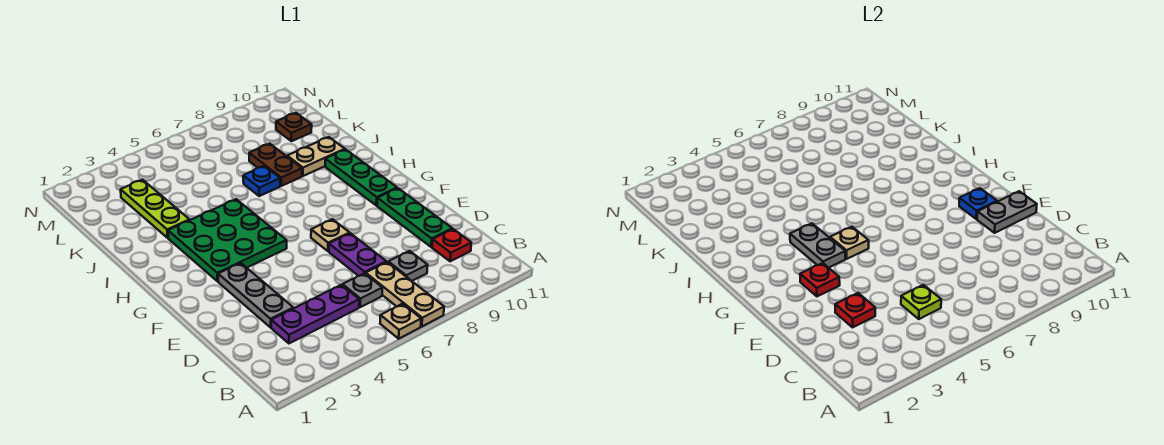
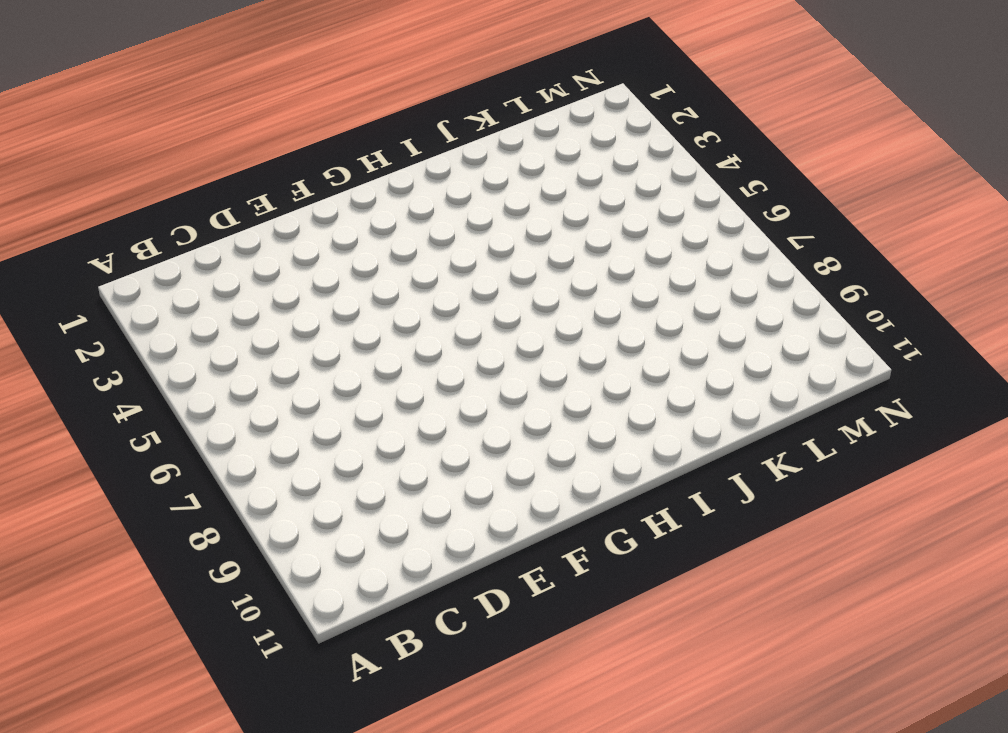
none -> tan 1x1 plate [380,304,421,339]
none -> tan 1x3 plate [366,262,444,326]
none -> purple 1x3 plate [271,285,359,343]

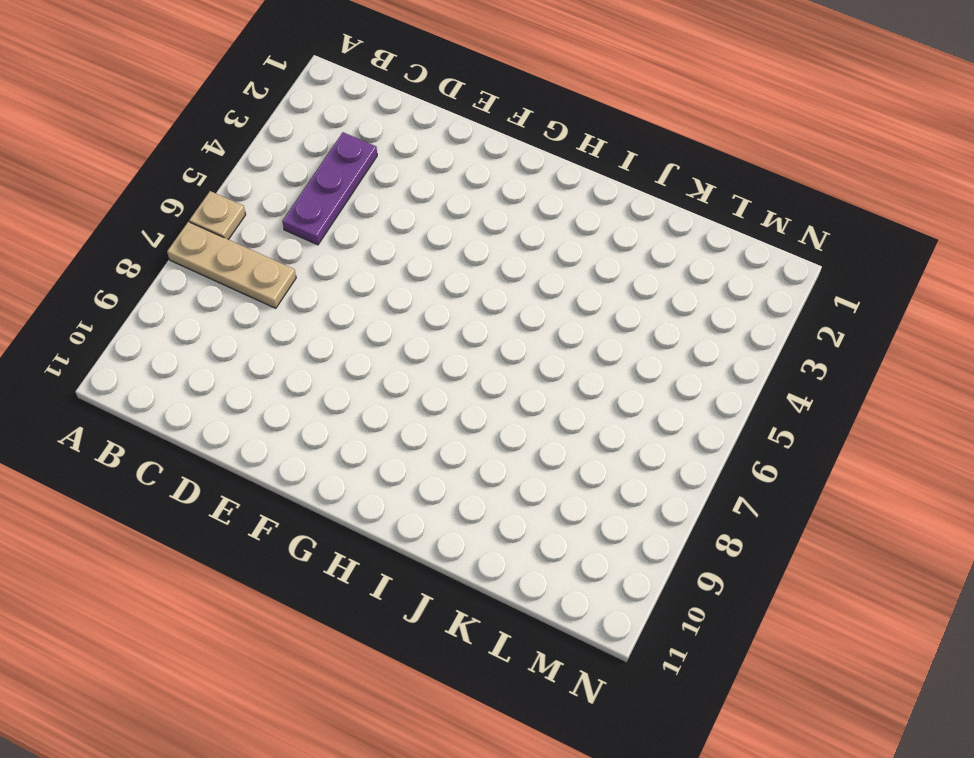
none -> grey 1x1 plate [343,273,382,307]
none -> grey 1x1 plate [388,251,428,281]
none -> red 1x1 plate [432,229,471,261]

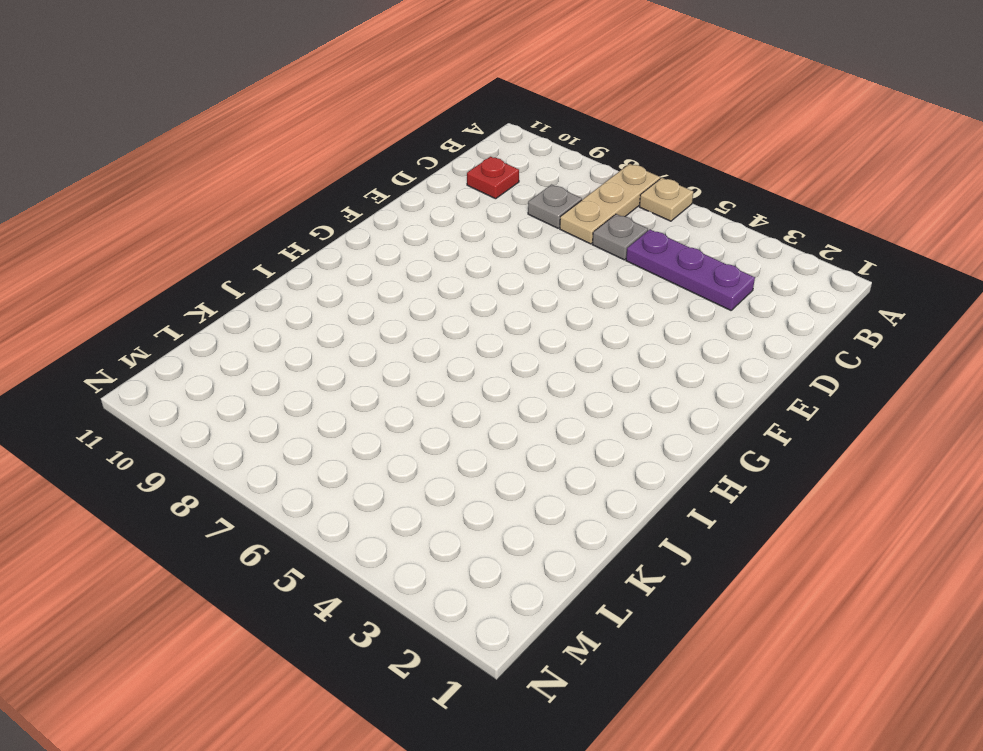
none -> grey 1x3 plate [218,263,293,327]
none -> purple 1x2 plate [329,233,386,276]
none -> green 1x3 plate [377,188,452,247]

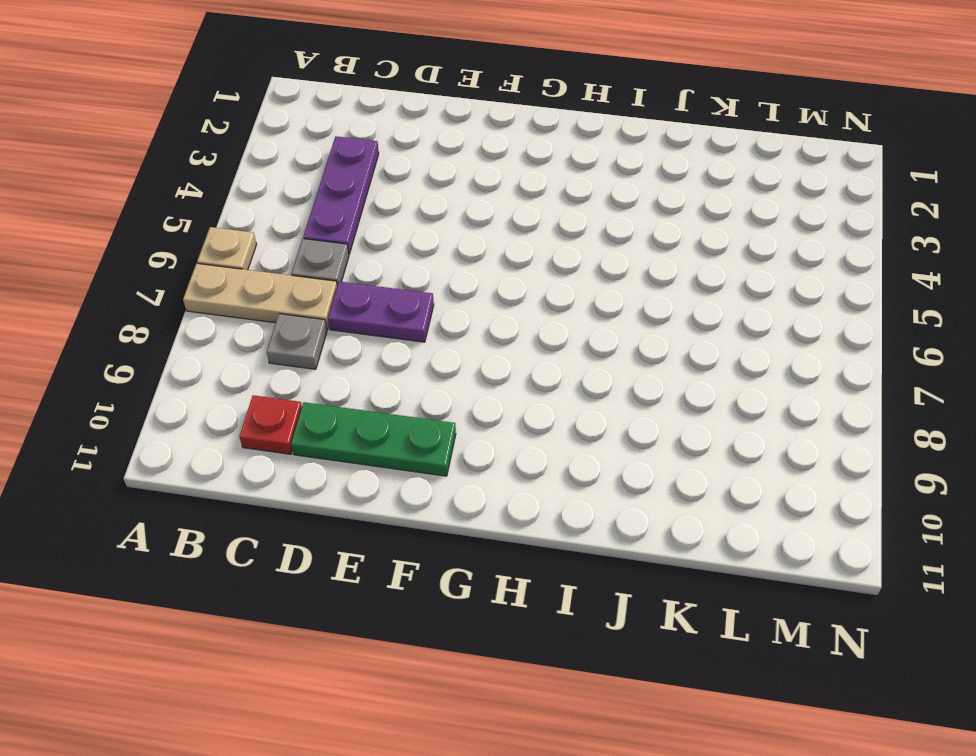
none -> grey 1x3 plate [218,263,293,327]
none -> tan 1x1 plate [311,219,350,251]
none -> green 3x3 plate [168,199,287,281]

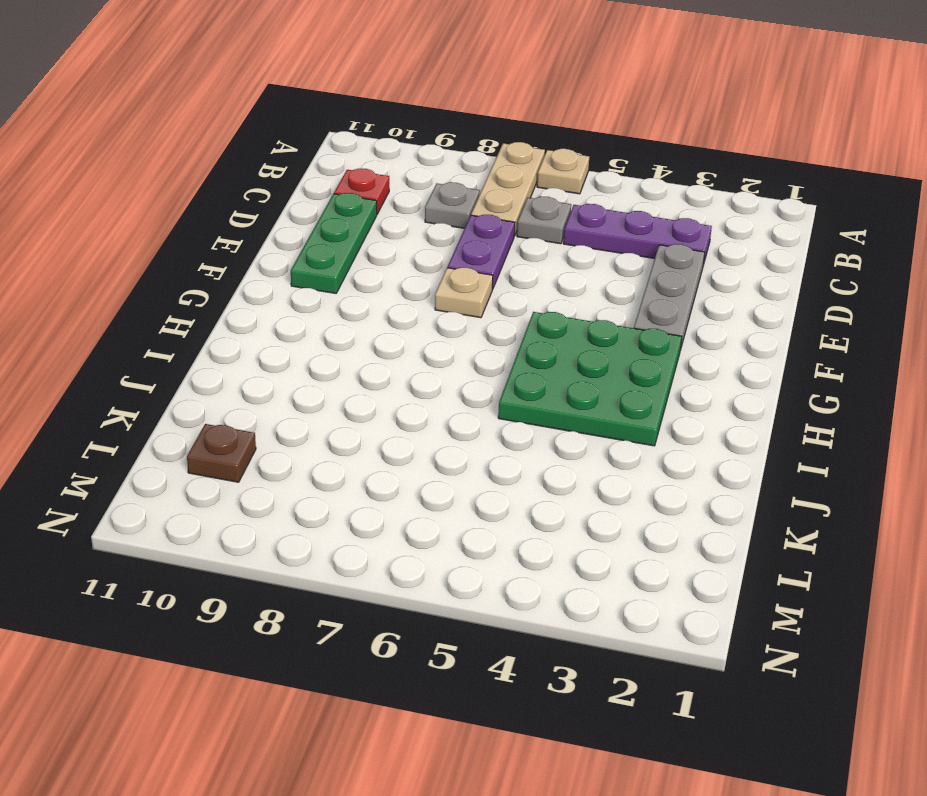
none -> green 1x3 plate [325,149,397,205]
none -> lime 1x3 plate [121,180,189,238]
none -> blue 1x1 plate [243,166,280,196]

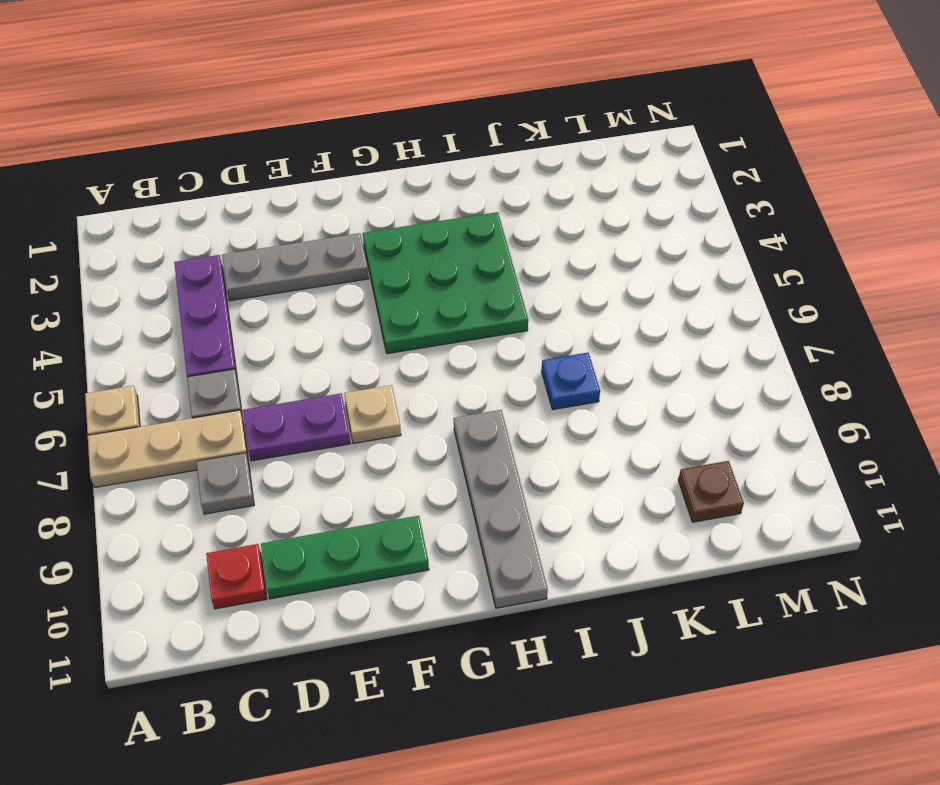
grey 1x4 plate [454,410,548,608] -> green 1x3 plate [325,149,397,205]
none -> lime 1x3 plate [121,180,189,238]
none -> brown 1x2 plate [249,144,302,186]
none -> tan 1x2 plate [287,137,345,176]

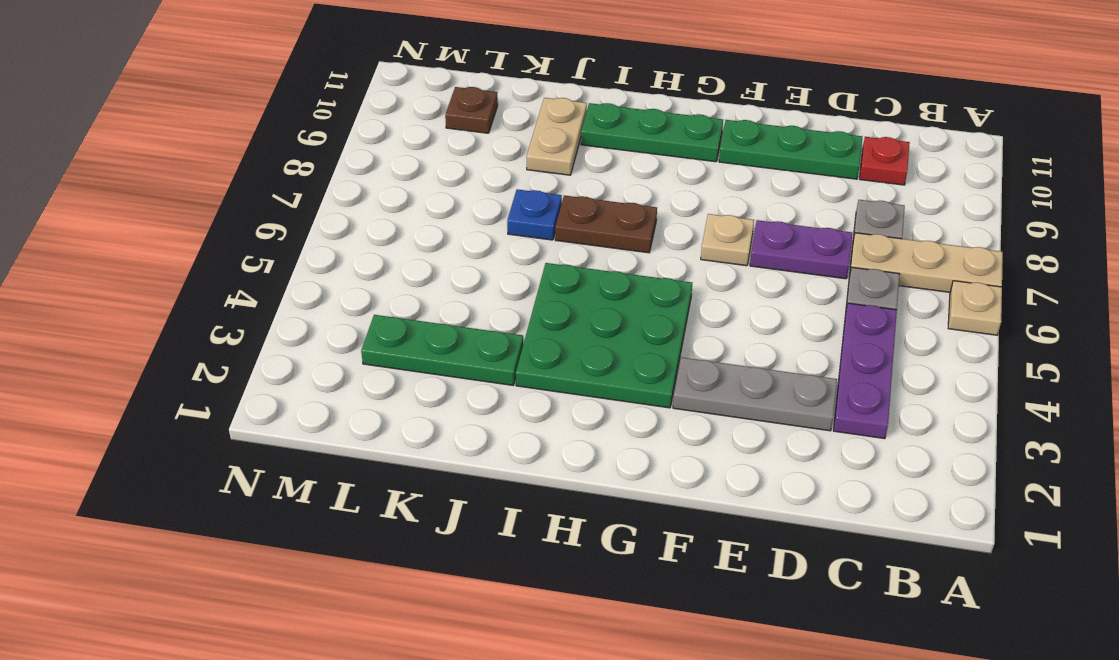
brown 1x2 plate [555,195,657,253] -> brown 1x2 plate moved to [249,144,302,186]
green 1x3 plate [361,315,523,385] -> lime 1x3 plate [121,180,189,238]
none -> lime 1x1 plate [901,285,941,319]
none -> red 1x1 plate [835,293,875,327]
none -> grey 1x2 plate [977,191,1037,233]

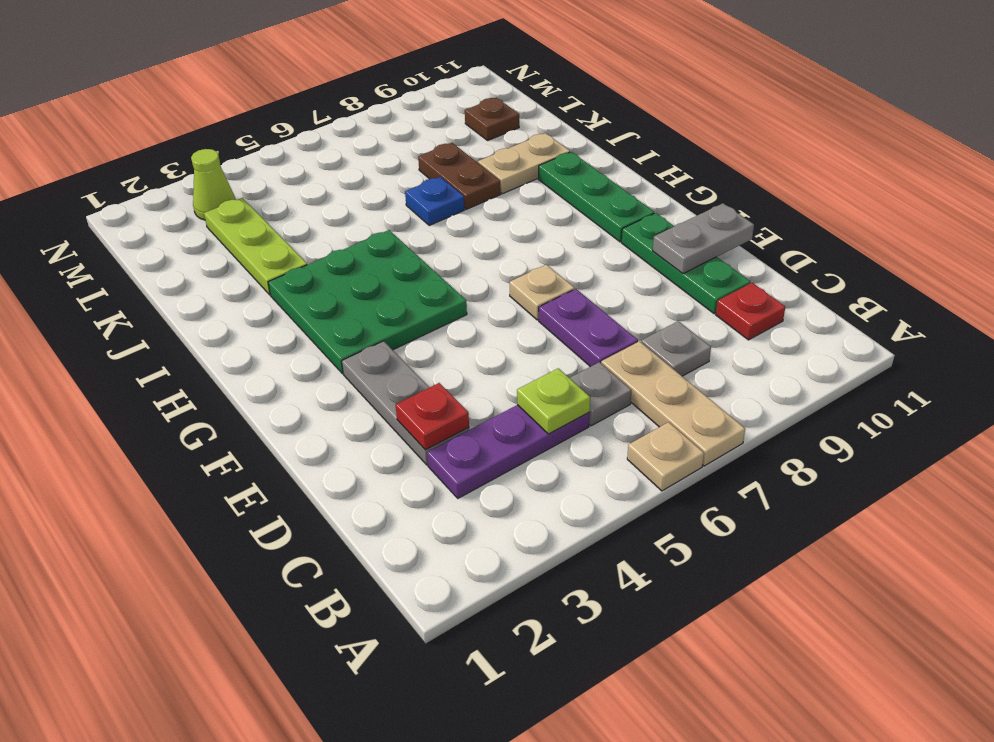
lime 1x1 cone [191,149,236,220] -> none
none -> red 1x1 plate [800,263,840,296]
none -> blue 1x1 plate [959,188,997,219]
none -> grey 1x2 plate [790,224,846,268]

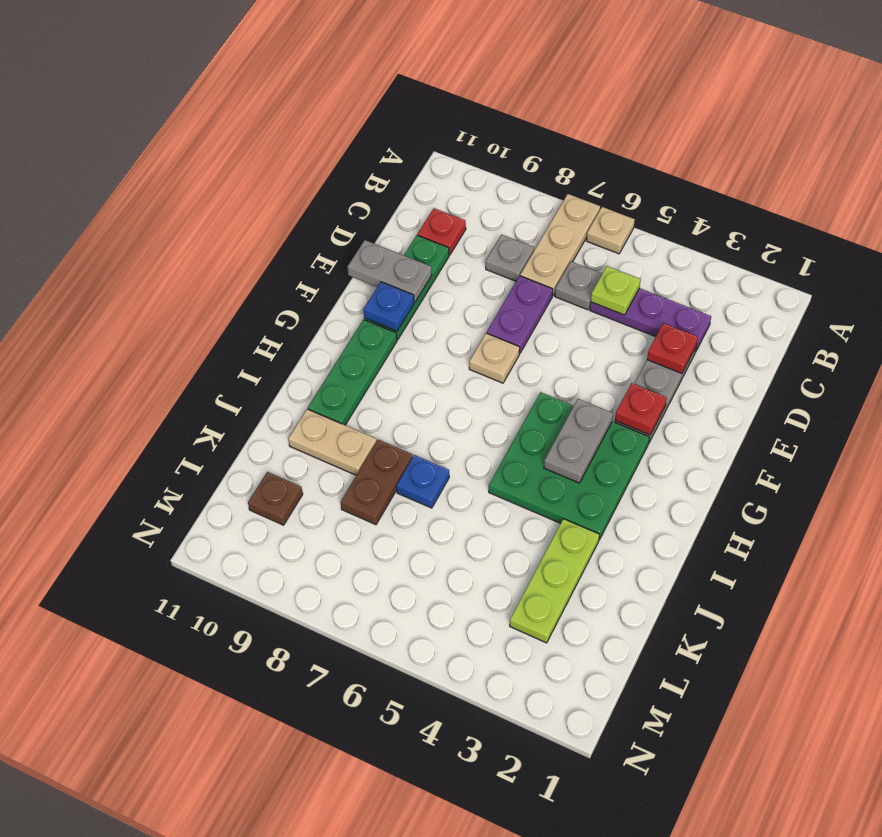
none -> tan 1x1 plate [830,227,869,259]

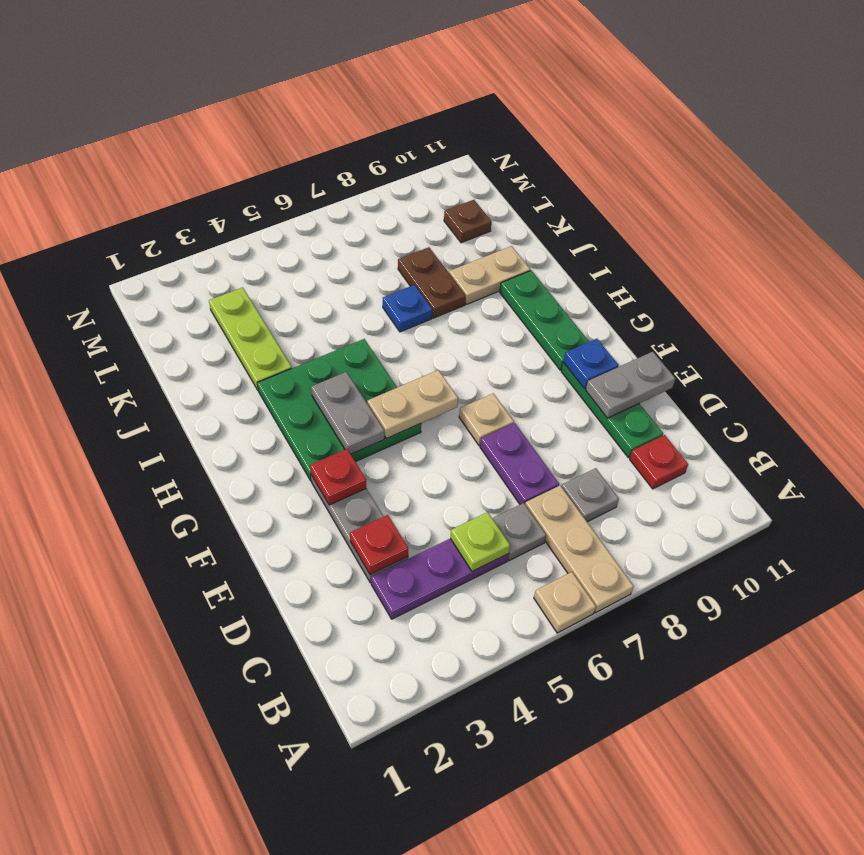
tan 1x2 plate [367,370,458,439] -> tan 1x1 plate [830,227,869,259]

